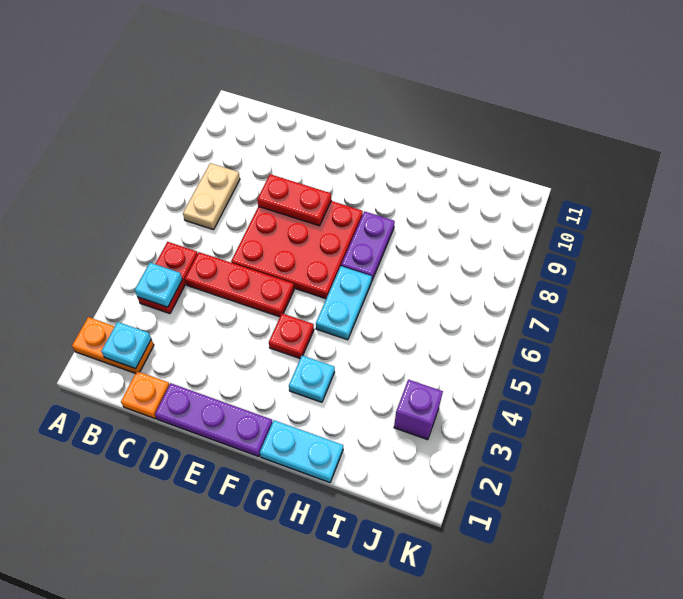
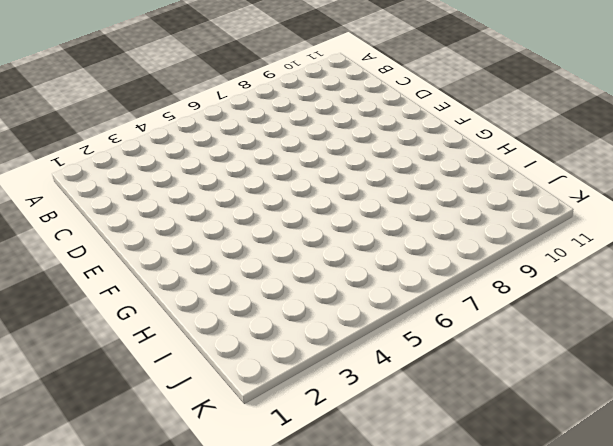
none -> orange 1x2 plate [72,317,154,373]
none -> red 1x2 plate [138,242,198,314]
none -> tan 1x2 plate [183,163,240,230]

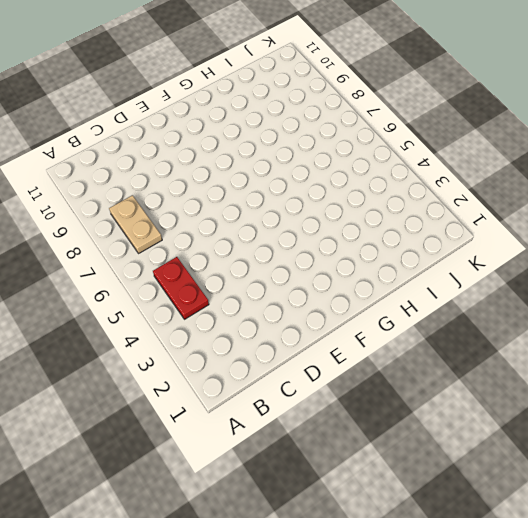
none -> orange 1x2 plate [72,317,154,373]
none -> orange 1x1 plate [121,371,170,419]
none -> red 1x3 plate [185,252,294,317]

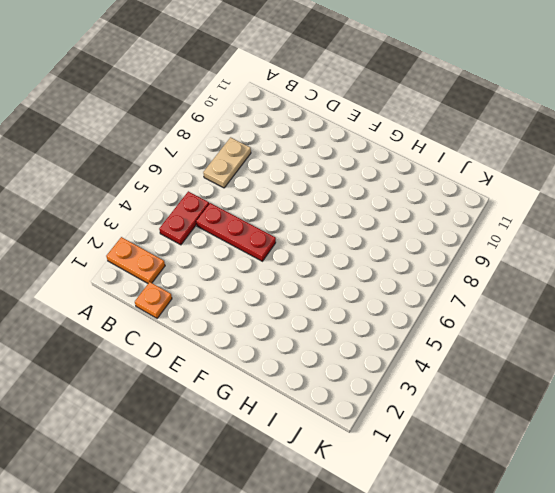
none -> purple 1x3 plate [155,383,273,457]
none -> red 3x3 plate [231,201,363,299]
none -> red 1x1 plate [269,313,314,358]

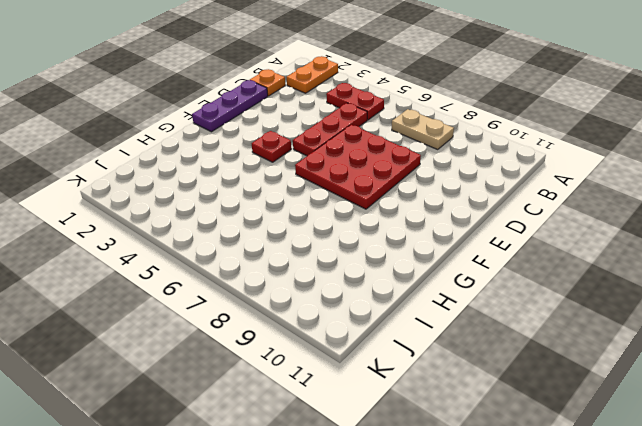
none -> cyan 1x2 plate [260,420,343,483]
none -> cyan 1x1 plate [289,355,335,402]
none -> cyan 1x2 plate [316,266,372,340]

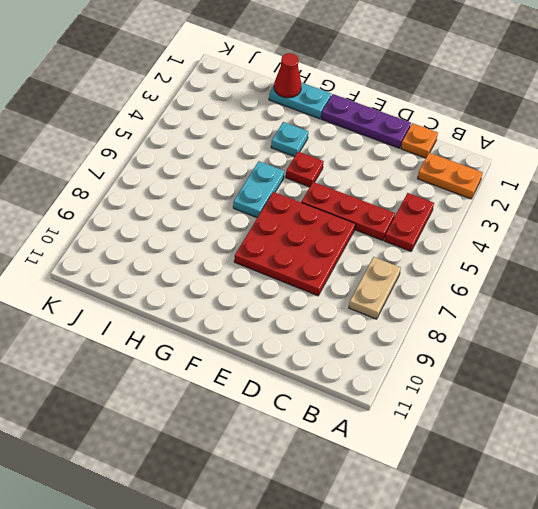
red 1x1 cone [274,53,301,98] -> none
none -> purple 1x2 plate [341,211,395,280]
none -> purple 1x1 brick [394,379,443,440]
none -> cyan 1x1 plate [101,322,151,369]

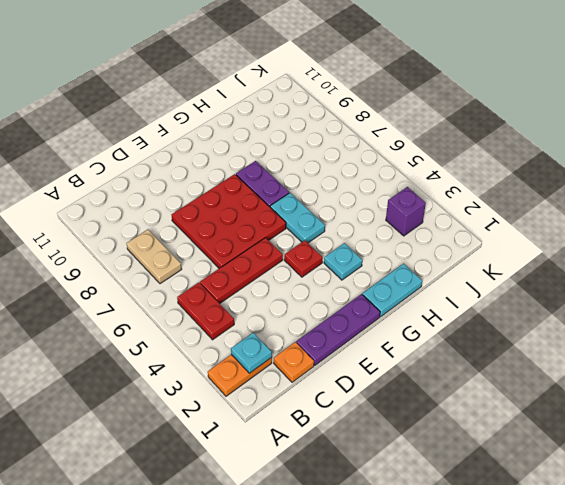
none -> cyan 1x1 plate [135,263,182,307]
none -> red 1x2 plate [257,174,331,226]

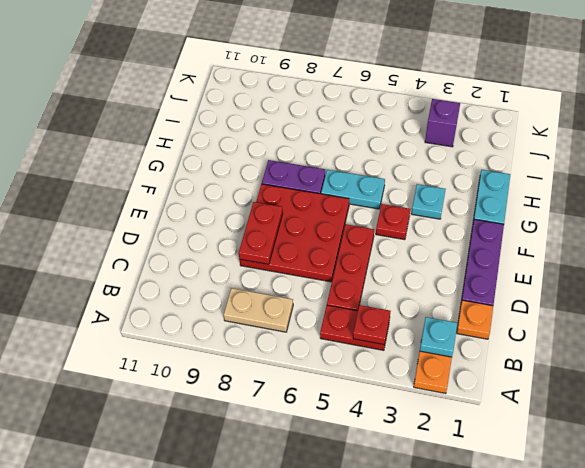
red 1x1 plate [353,305,391,345] -> cyan 1x1 plate [135,263,182,307]

